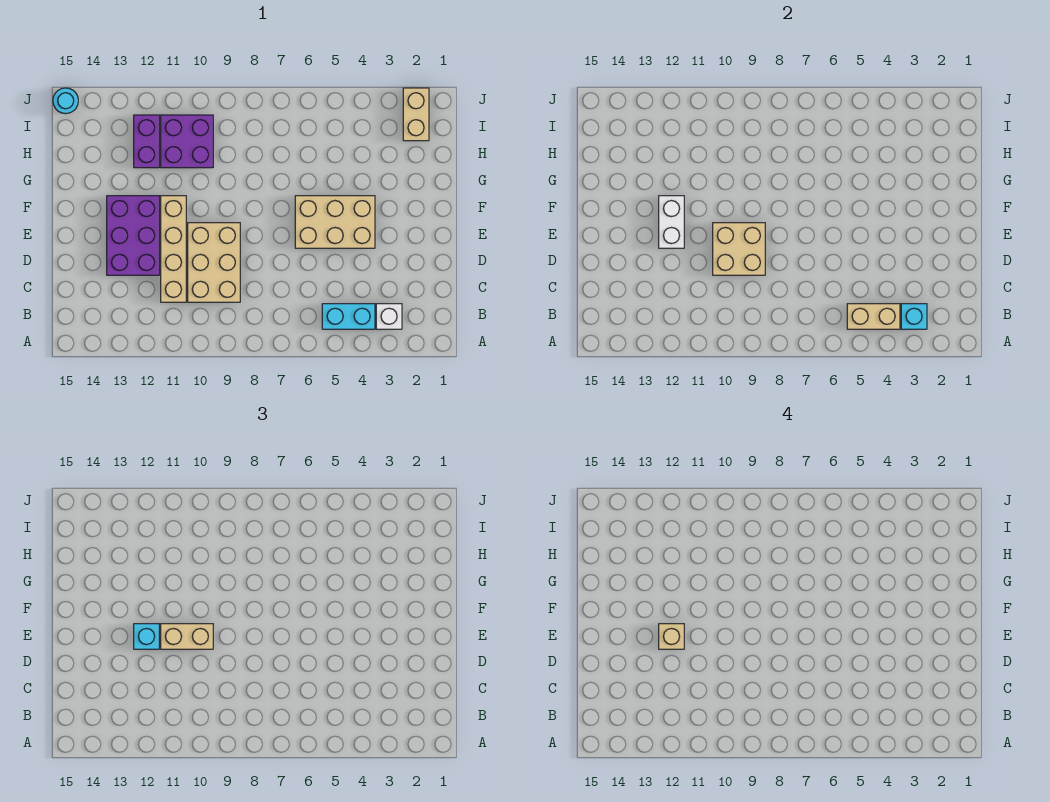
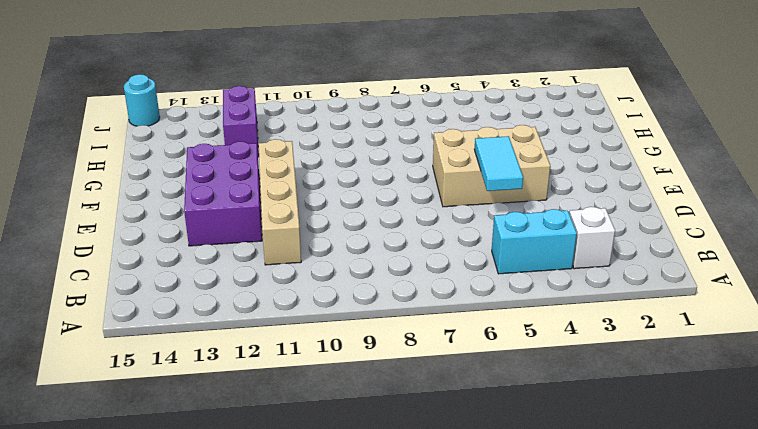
cyan 1x2 tile [474,136,523,191] -> none
none -> tan 2x3 brick [188,223,240,302]
none -> purple 2x2 brick [161,115,213,168]
none -> tan 1x2 brick [403,88,429,141]

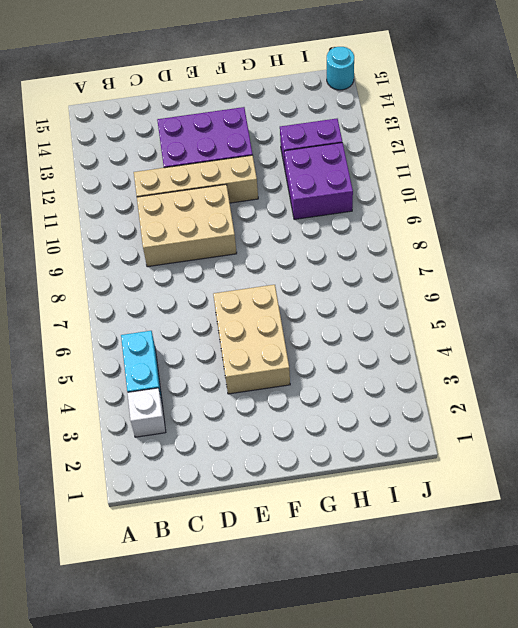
none -> tan 1x2 brick [403,88,429,141]
none -> cyan 1x1 brick [901,304,927,329]
none -> tan 1x2 brick [847,304,900,329]

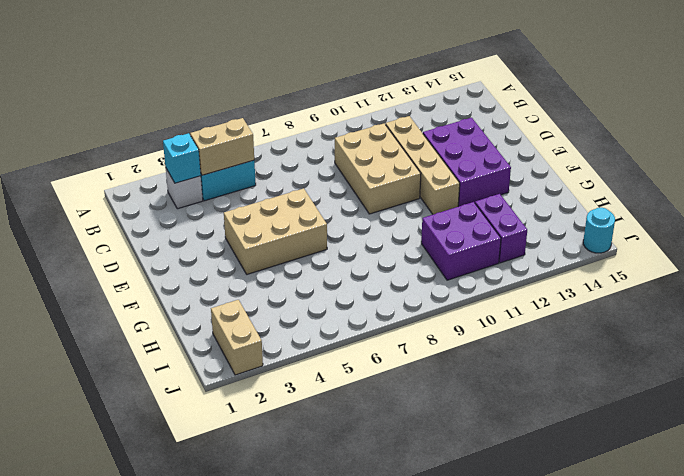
none -> tan 2x2 brick [713,223,765,275]
none -> white 1x2 brick [659,196,684,248]
none -> tan 1x2 brick [161,624,213,649]

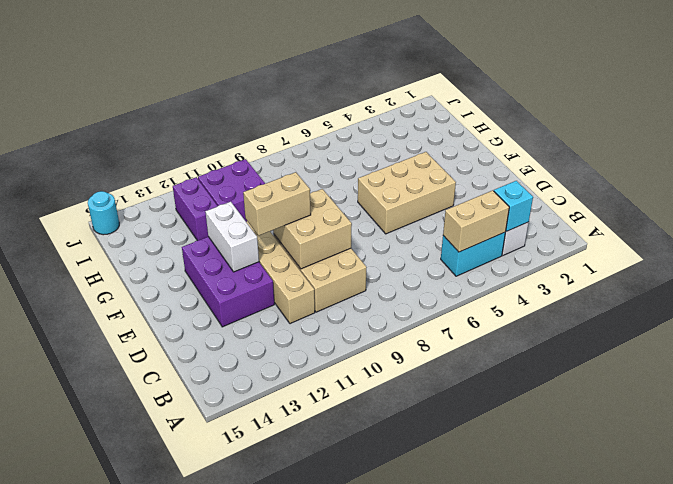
none -> tan 1x2 brick [403,88,429,141]
none -> cyan 1x1 brick [134,624,159,649]
none -> tan 1x1 brick [659,624,684,649]

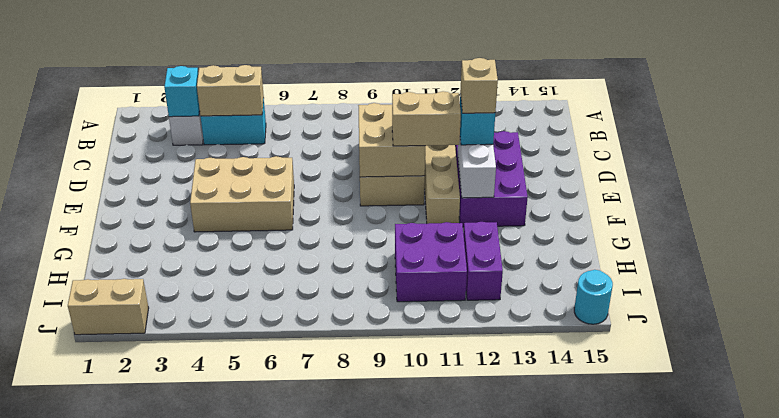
tan 1x2 brick [68,279,149,335] -> tan 1x2 brick turned to [403,88,429,141]

